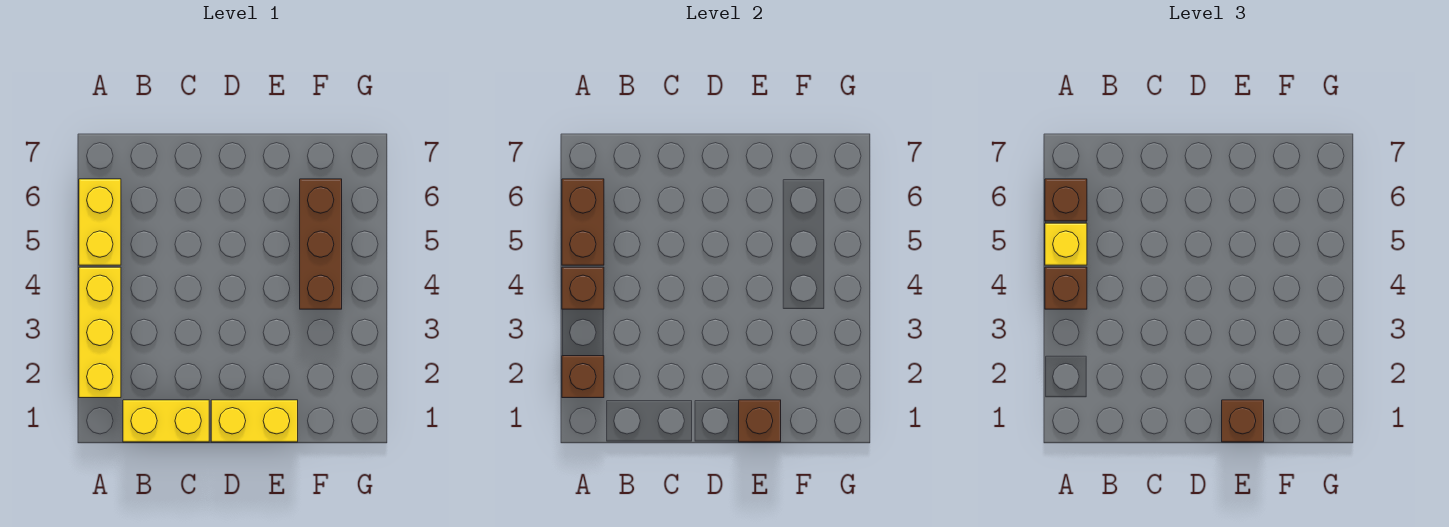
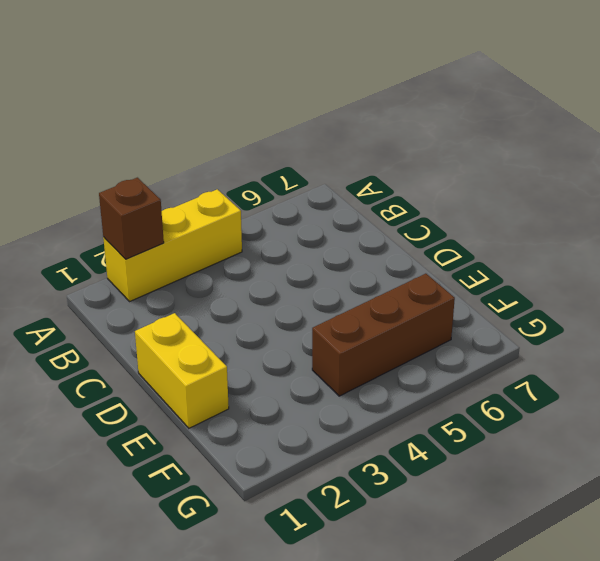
none -> yellow 1x2 brick [79,179,121,265]
none -> yellow 1x2 brick [123,400,209,442]
none -> brown 1x1 brick [562,267,604,309]

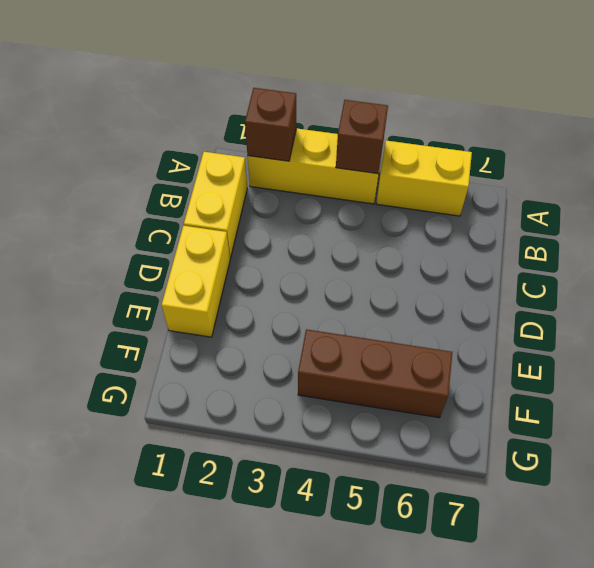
none -> brown 1x2 brick [562,179,604,265]
none -> brown 1x1 brick [739,400,781,442]
none -> brown 1x1 brick [1045,267,1087,309]

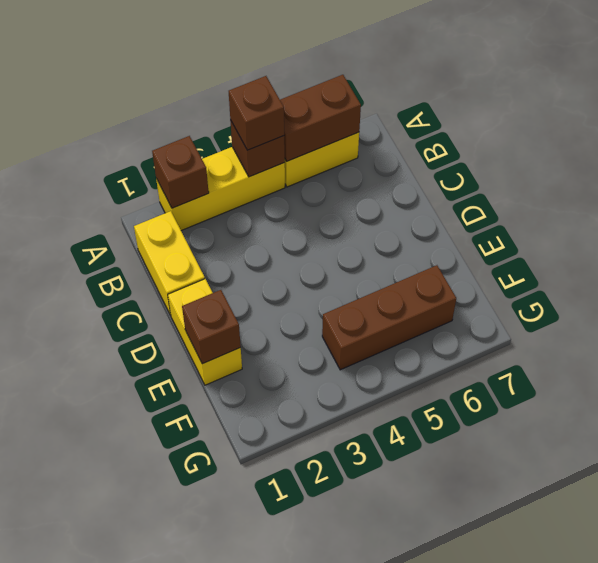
none -> yellow 1x1 brick [1045,223,1087,265]
none -> brown 1x1 brick [1045,179,1087,221]
none -> brown 1x1 brick [1222,400,1264,442]

